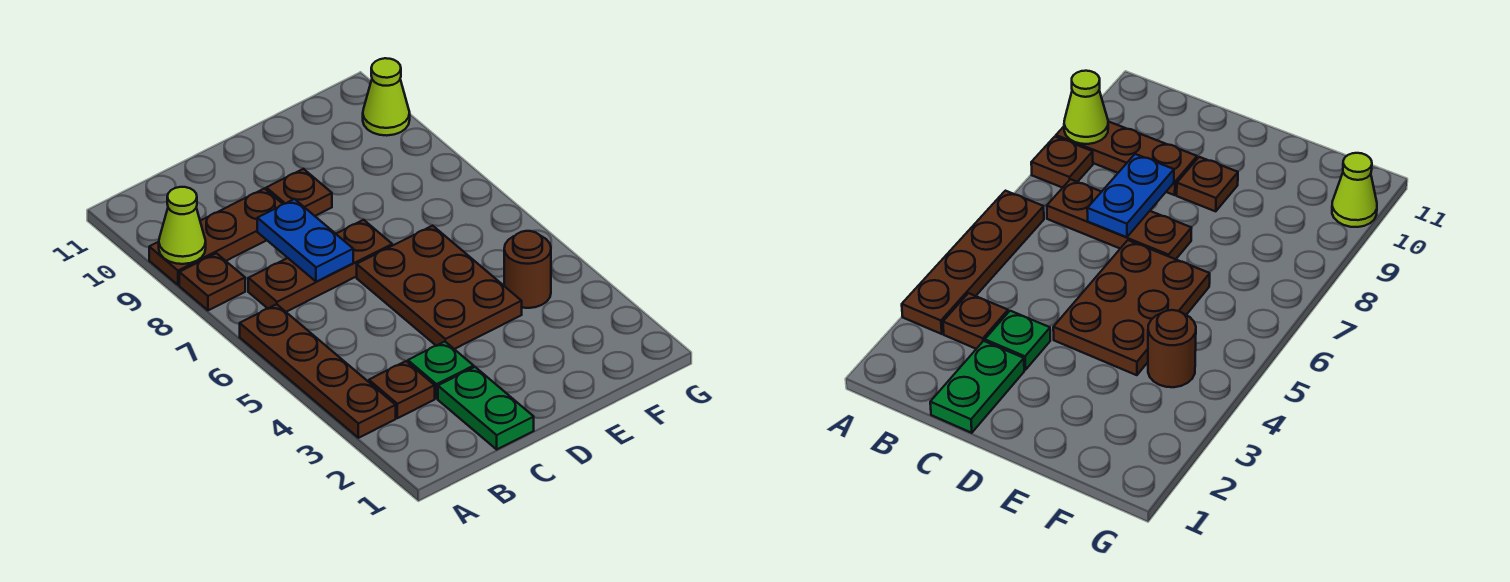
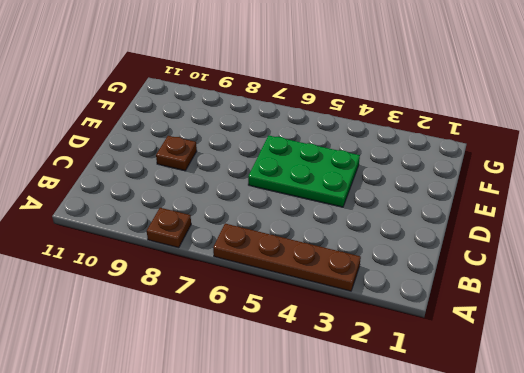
green 2x3 plate [248,136,360,207] -> brown 2x3 plate [357,226,522,349]
none -> brown 1x3 plate [149,188,282,285]
none -> brown 1x1 plate [369,361,435,418]
none -> brown 1x3 plate [248,220,392,312]

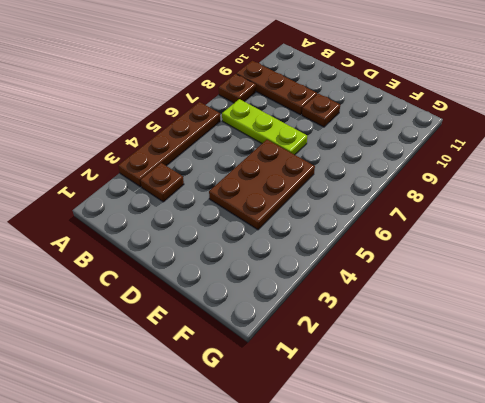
lime 1x3 plate [222,99,307,155] -> brown 1x3 plate [248,220,392,312]
none -> green 1x2 plate [438,367,534,449]
none -> green 1x1 plate [408,342,474,399]
none -> brown 1x1 round brick [504,231,551,308]

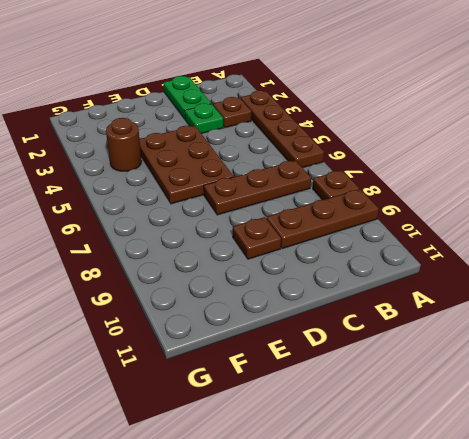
none -> lime 1x1 cone [363,58,410,136]
none -> lime 1x1 cone [159,187,206,264]
none -> blue 1x2 plate [257,199,353,282]

